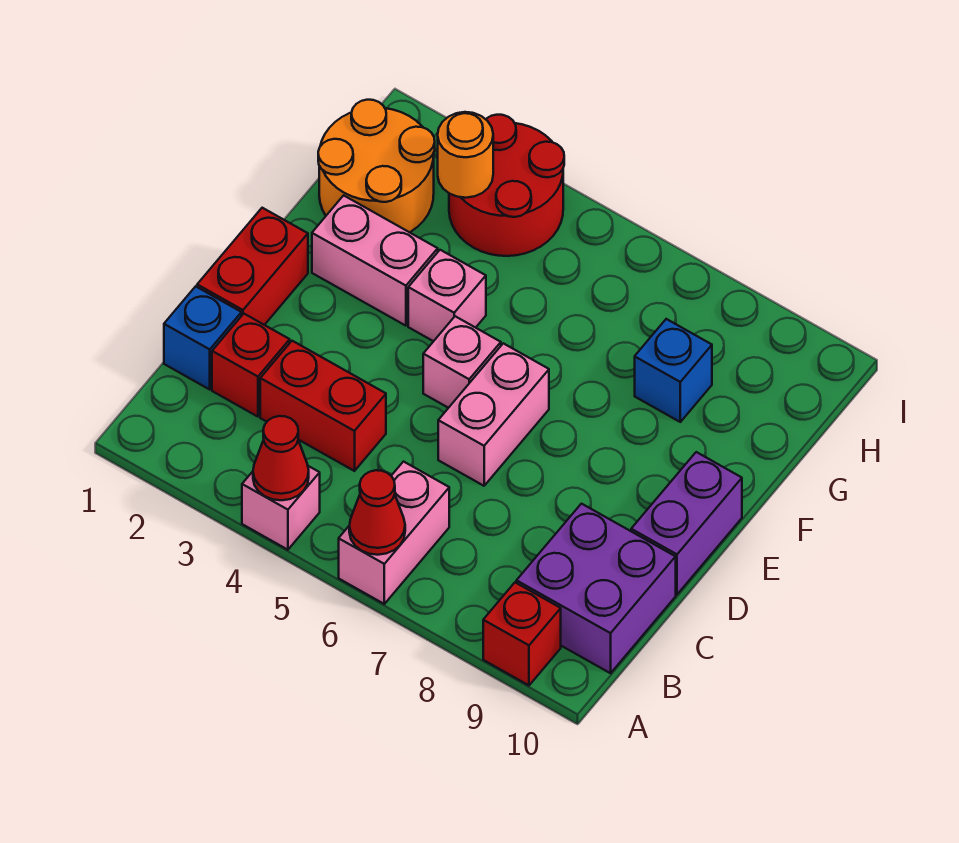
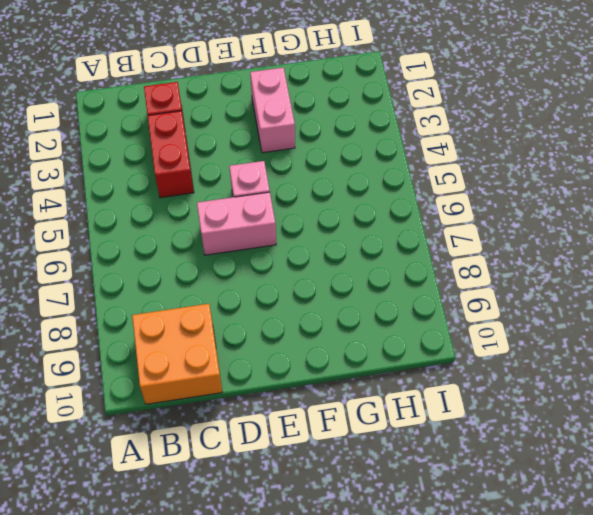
orange 2x2 brick [132,304,222,404] -> purple 2x2 brick [516,504,676,673]
none -> pink 1x1 brick [242,466,320,550]
none -> pink 1x2 brick [339,462,449,604]
none -> red 1x1 brick [483,583,561,685]

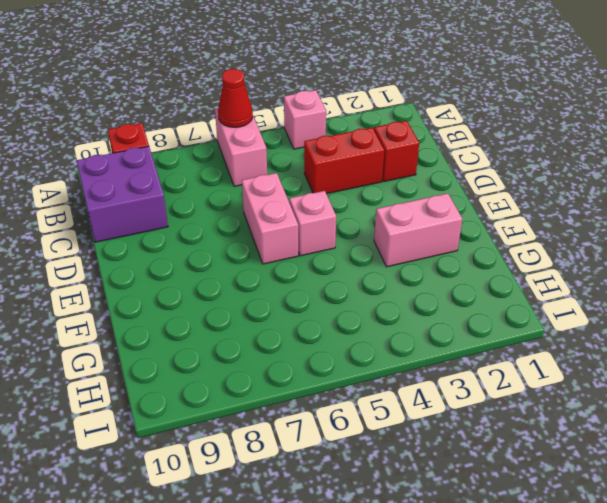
none -> blue 1x1 brick [164,286,241,389]
none -> red 1x2 brick [197,208,308,325]
none -> purple 1x2 brick [631,452,742,594]

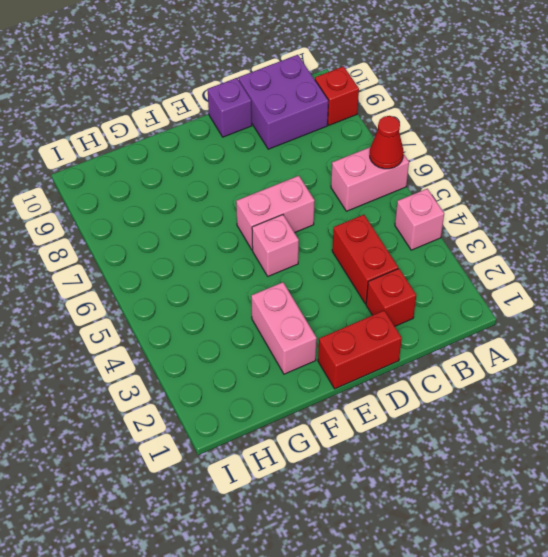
purple 1x1 brick [208,78,252,137] -> purple 1x2 brick [631,452,742,594]
none -> blue 1x1 brick [164,286,241,389]
none -> pink 1x1 brick [408,250,486,341]
none -> orange 2x2 round brick [318,100,435,232]

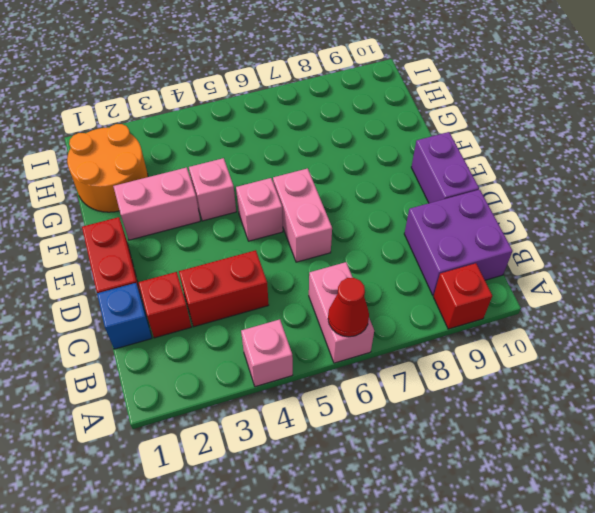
none -> blue 1x1 brick [635,319,712,422]
none -> red 2x2 round brick [449,115,564,256]
none -> red 1x1 cone [253,416,309,500]

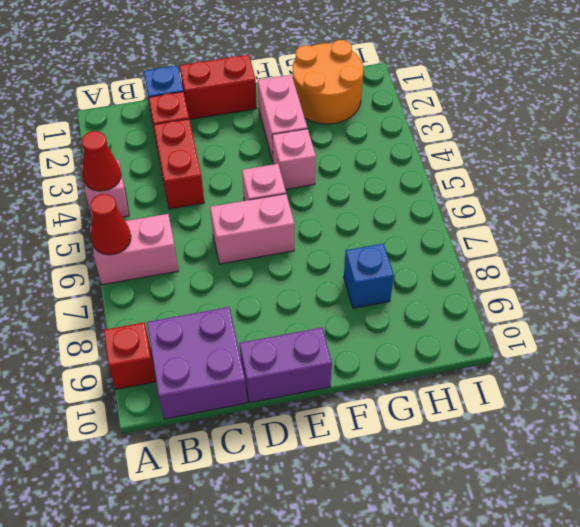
none -> red 2x2 round brick [449,115,564,256]
none -> orange 1x1 round brick [438,112,493,198]

